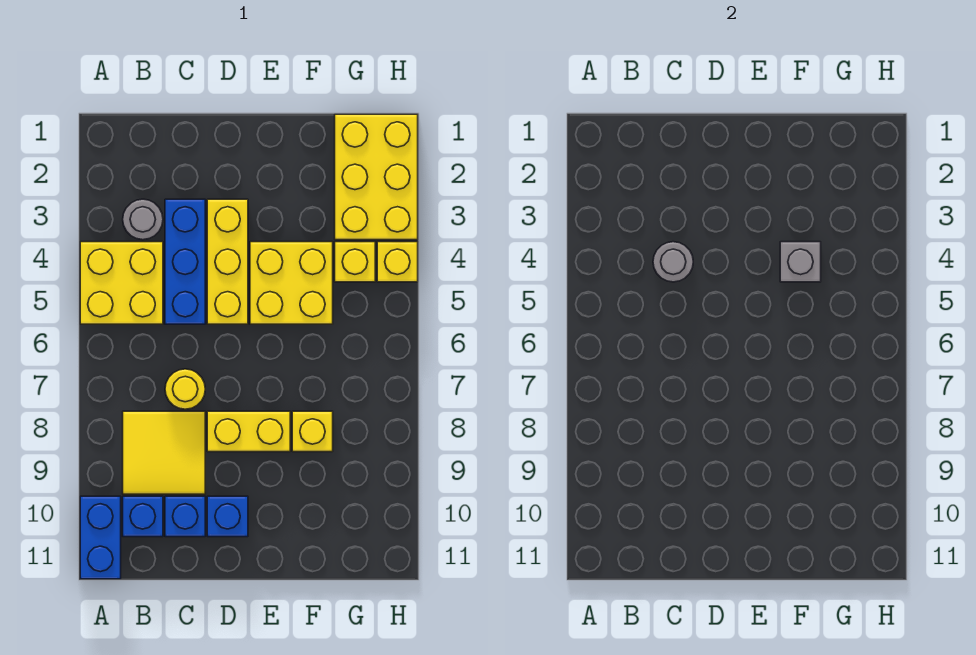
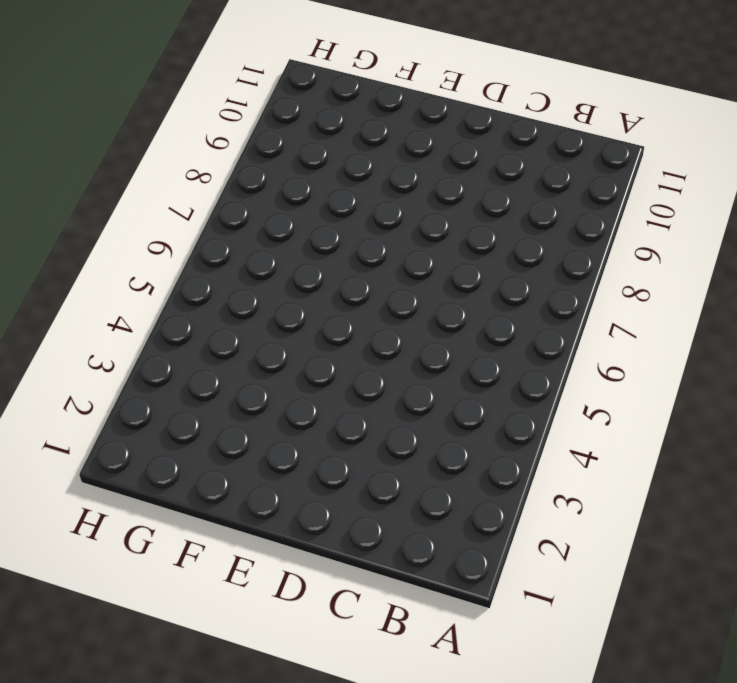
none -> yellow 2x2 brick [80,242,163,324]
none -> blue 1x2 brick [80,496,121,579]
none -> grey 1x1 round brick [123,199,163,240]

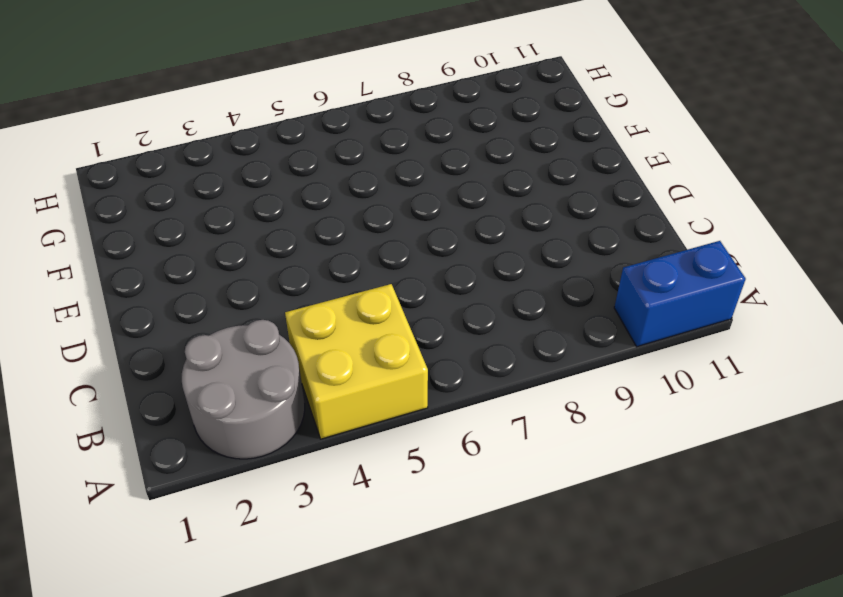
grey 2x2 round brick [182,320,305,459] -> grey 1x1 round brick [123,199,163,240]
none -> yellow 2x2 tile [123,411,205,494]
none -> blue 1x1 brick [123,496,163,537]
none -> blue 1x3 brick [165,199,205,324]

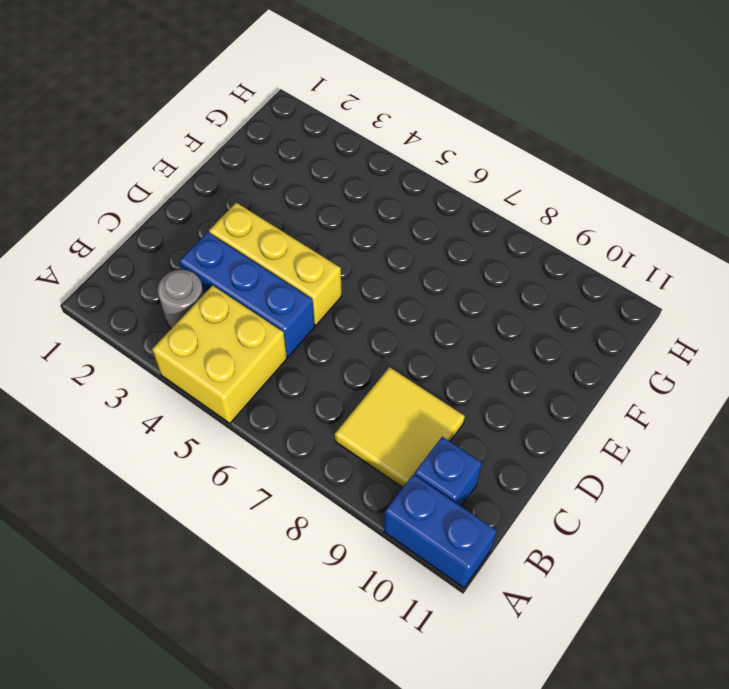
none -> yellow 1x1 round brick [165,369,205,409]
none -> blue 1x1 brick [165,496,205,537]
none -> yellow 1x2 brick [207,411,290,452]

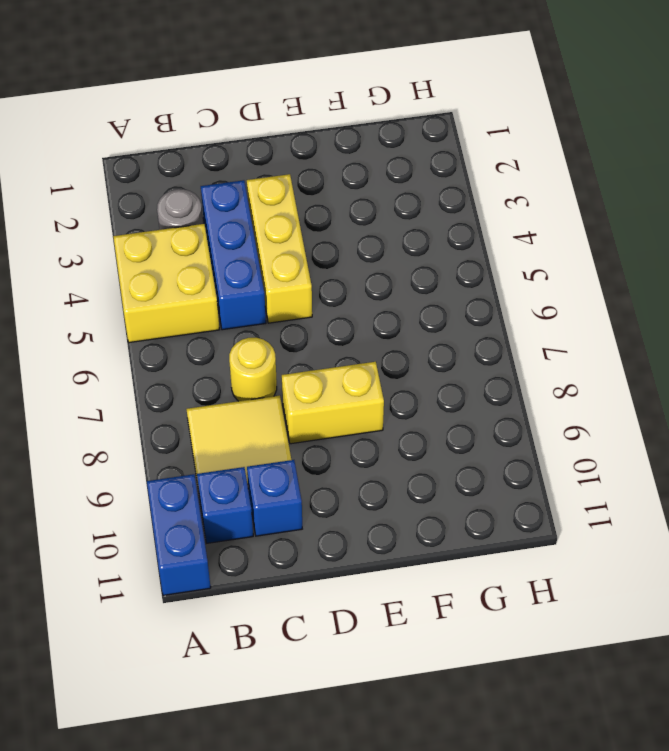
none -> blue 1x1 brick [207,496,248,537]
none -> yellow 2x2 brick [250,242,333,324]
none -> yellow 1x1 brick [292,411,333,452]

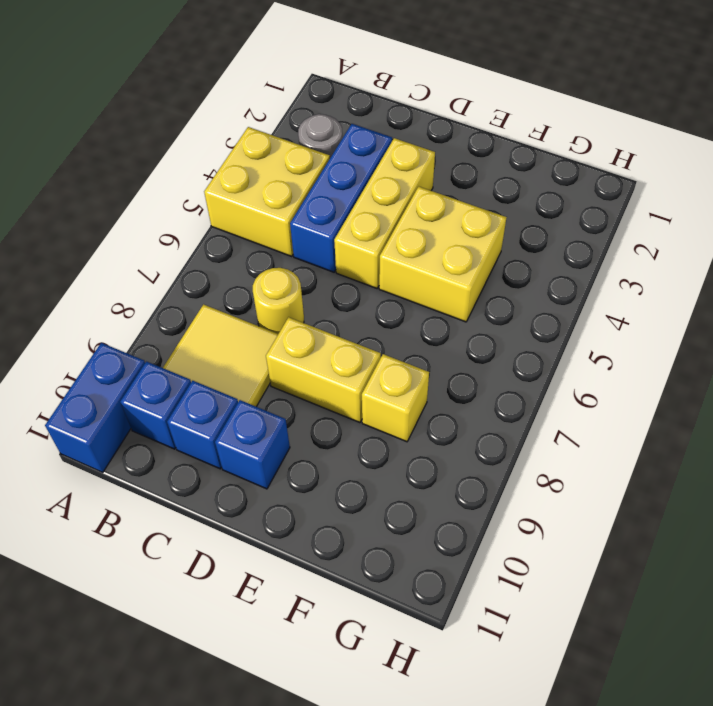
none -> yellow 2x3 brick [335,114,418,240]
none -> yellow 1x1 brick [335,242,375,282]
none -> yellow 1x1 brick [377,242,418,282]

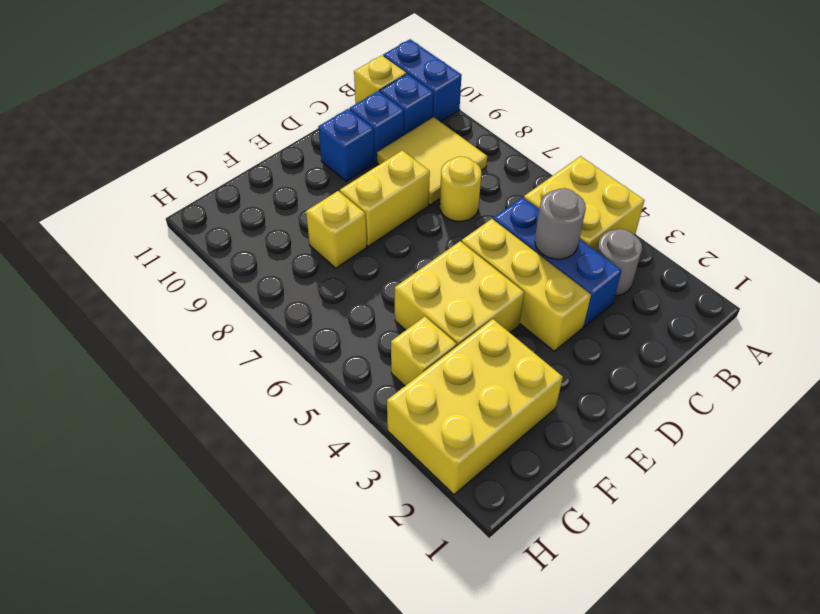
yellow 1x1 brick [354,55,406,104] -> yellow 1x1 brick moved to [377,242,418,282]
yellow 2x3 brick [387,319,563,494] -> yellow 2x3 brick turned to [335,114,418,240]
none -> grey 1x1 brick [780,242,821,282]

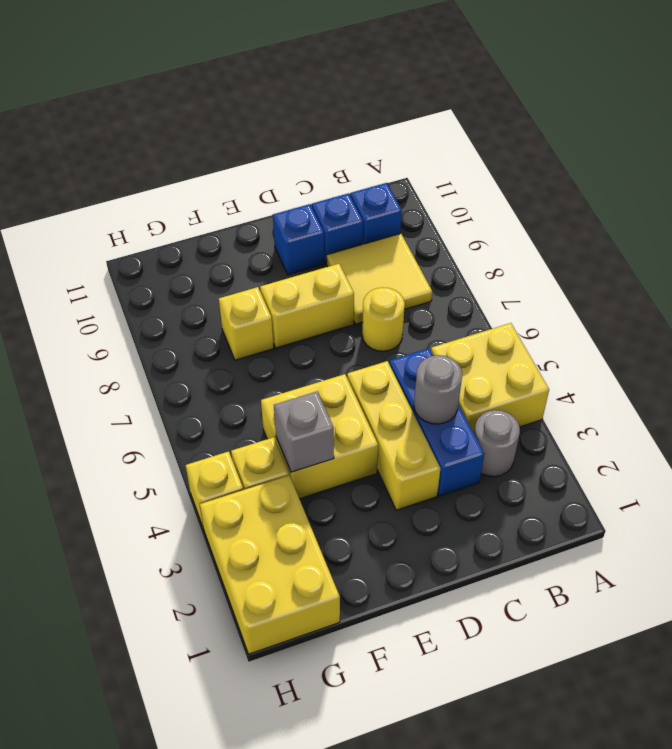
none -> blue 1x2 brick [80,496,121,579]

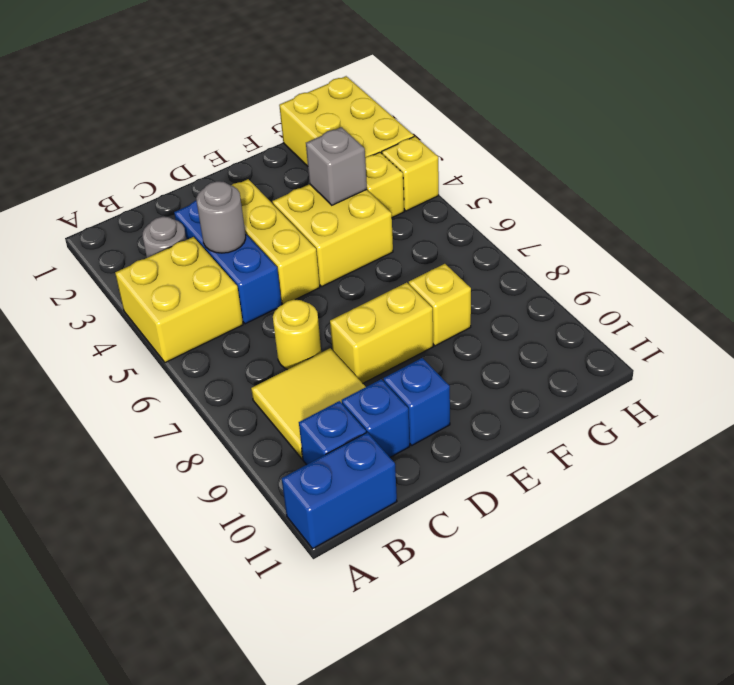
blue 1x2 brick [282,432,397,549] -> blue 1x2 brick turned to [80,496,121,579]

